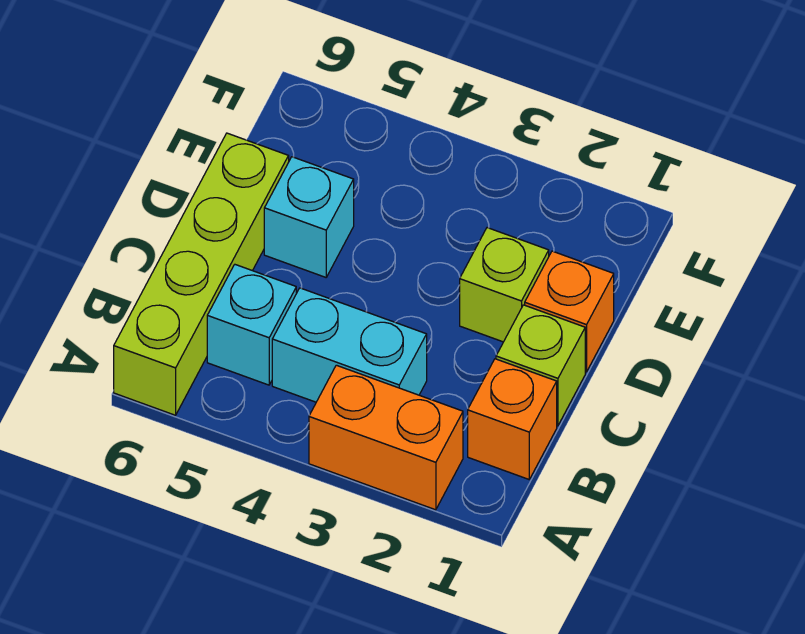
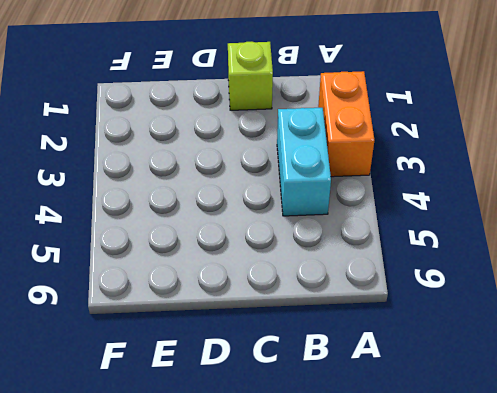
none -> lime 1x4 brick [114,133,289,415]
none -> orange 1x1 brick [468,359,557,479]

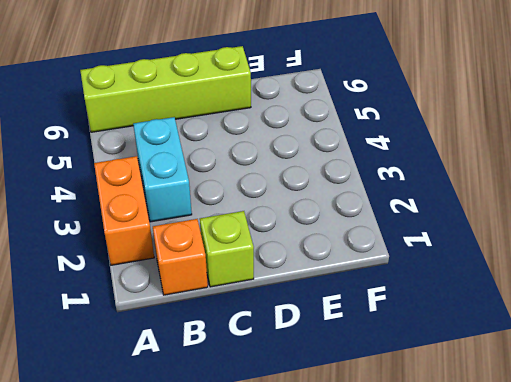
none -> cyan 1x1 brick [207,265,296,385]
none -> orange 1x1 brick [525,251,614,372]

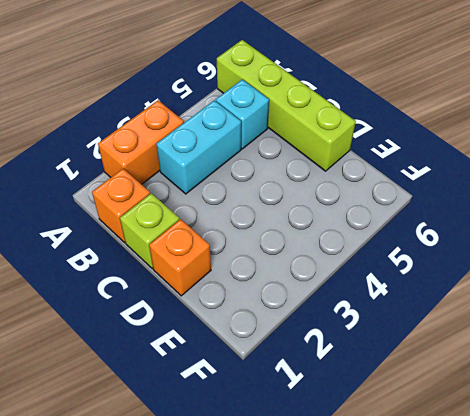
none -> lime 1x1 brick [460,228,549,342]
none -> cyan 1x1 brick [264,157,354,277]

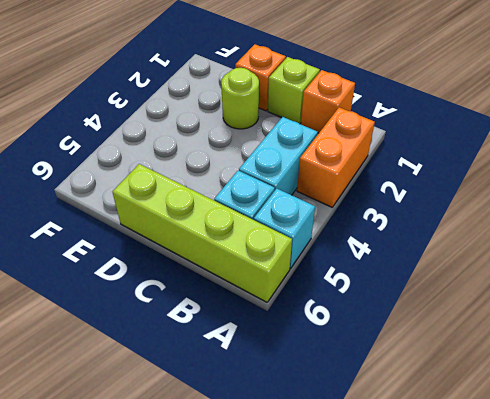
cyan 1x1 brick [254,189,315,269] -> cyan 1x1 brick moved to [264,157,354,277]
lime 1x1 round brick [221,68,259,129] -> lime 1x1 brick [460,228,549,342]

